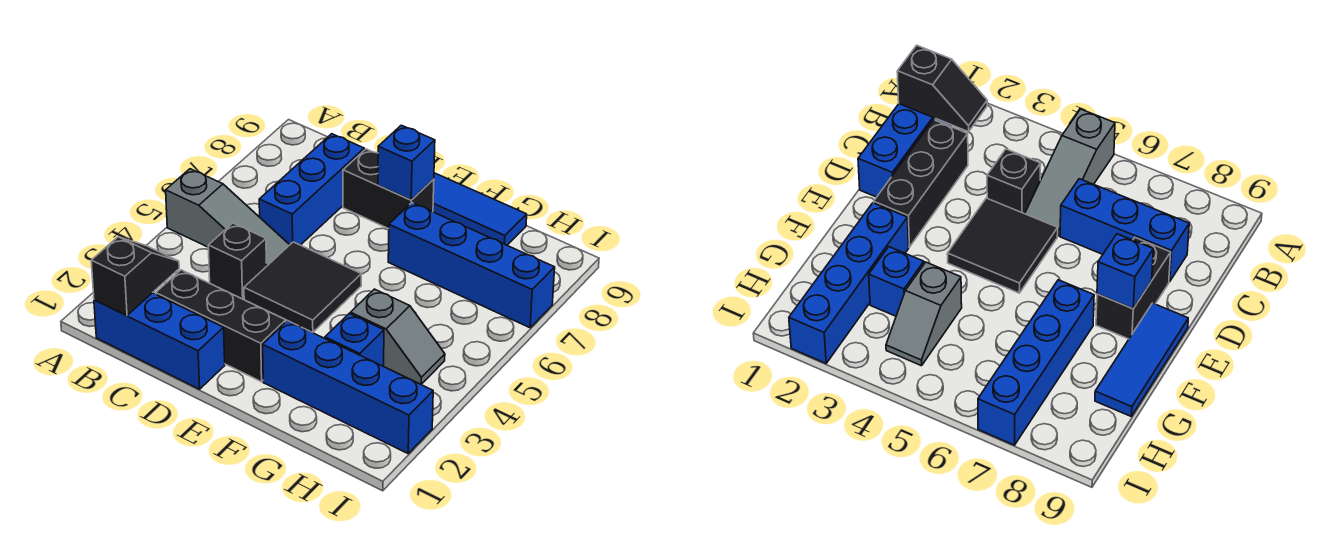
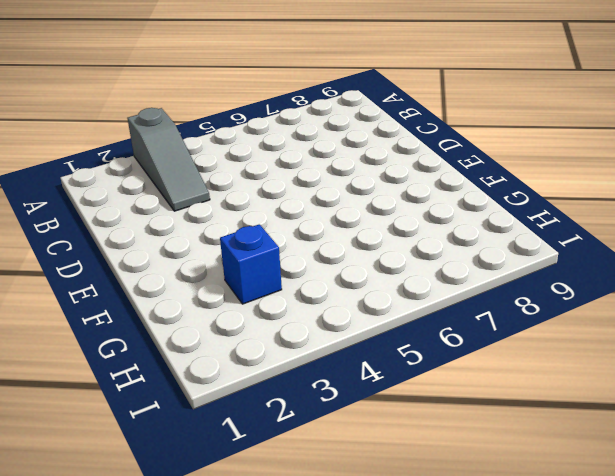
grey 1x3 slope [127,108,210,211] -> grey 1x3 slope moved to [166,169,289,266]
none -> blue 1x3 brick [94,293,225,389]
none -> black 1x3 brick [156,270,286,382]
none -> black 1x1 brick [208,223,266,299]

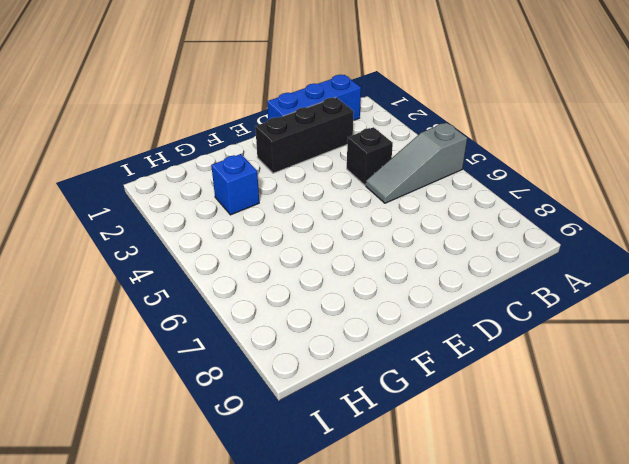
none -> blue 1x3 brick [259,134,364,245]
none -> black 2x2 tile [244,242,361,333]
none -> black 1x2 brick [343,149,434,229]

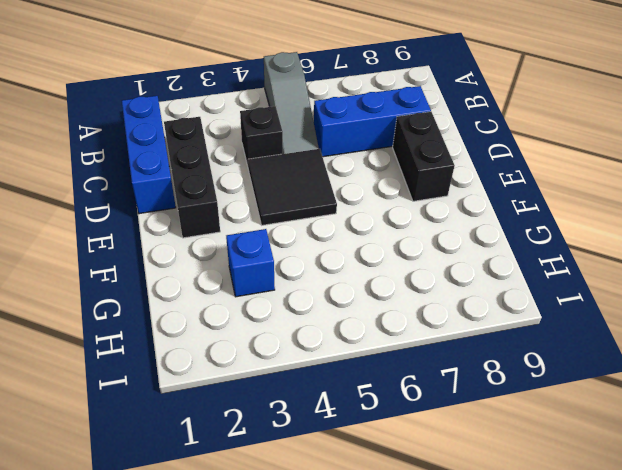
none -> blue 1x3 tile [433,173,527,245]
none -> blue 1x4 brick [263,321,433,453]
none -> blue 1x4 brick [388,203,555,328]

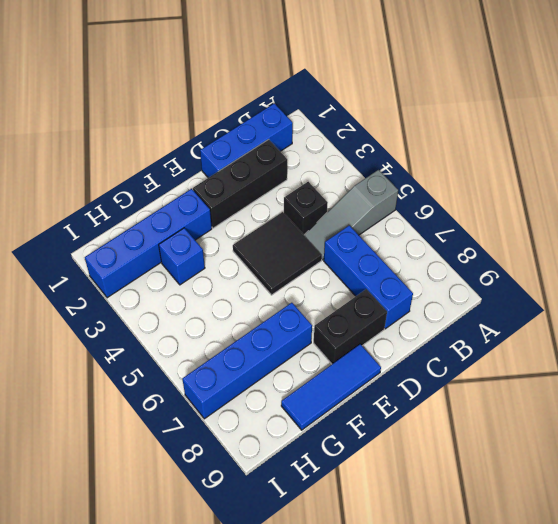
none -> grey 1x2 slope [350,289,445,384]
none -> black 1x2 slope [91,237,179,316]
none -> blue 1x1 brick [378,125,435,200]

